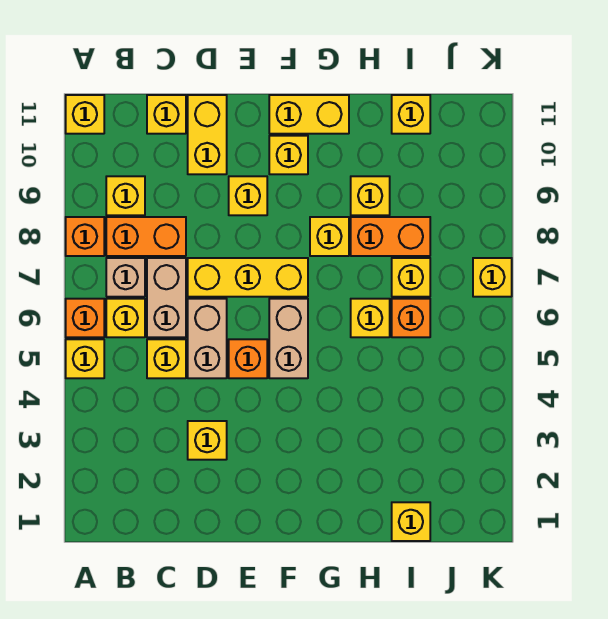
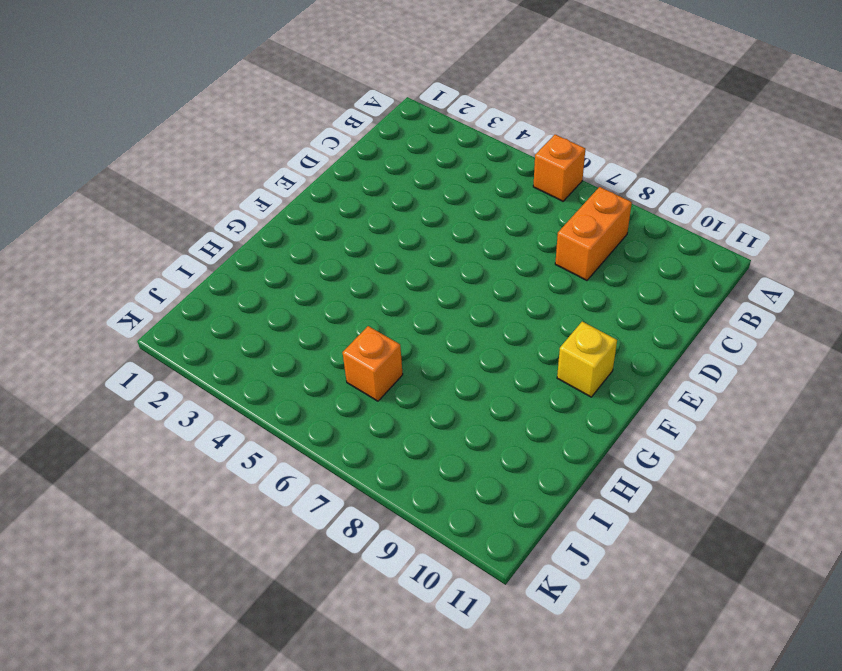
none -> yellow 1x1 brick [66,339,104,378]
none -> orange 1x1 brick [66,217,104,256]
none -> yellow 1x1 brick [66,95,104,134]

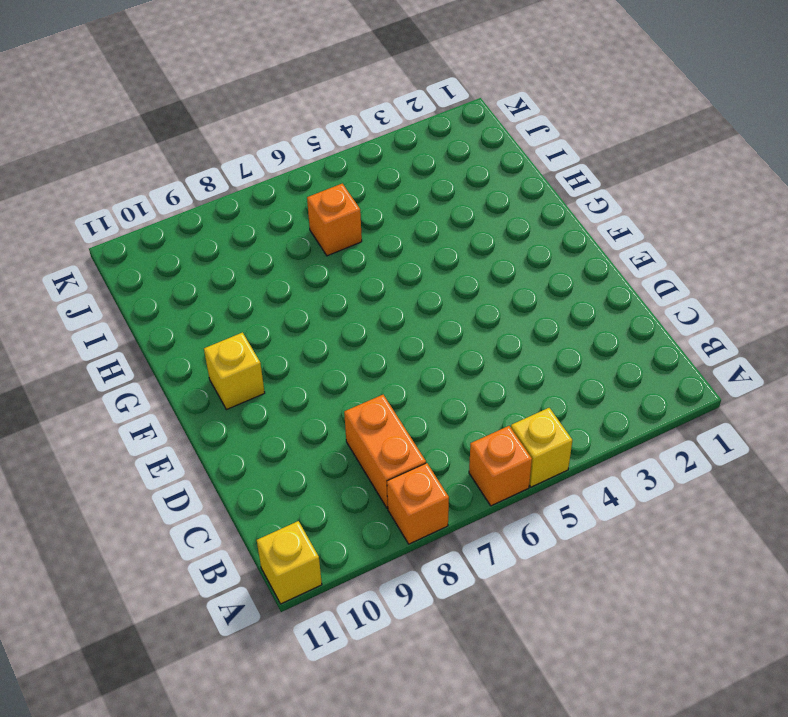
none -> yellow 1x1 brick [106,299,145,337]
none -> tan 1x1 brick [106,258,145,297]
none -> yellow 1x1 brick [106,176,145,215]

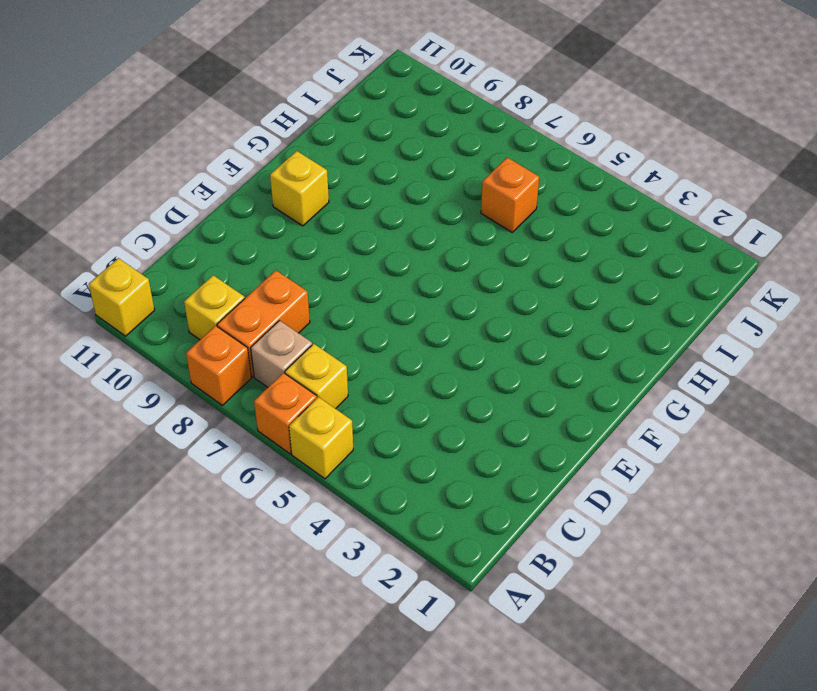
none -> yellow 1x1 brick [147,339,186,378]
none -> tan 1x2 brick [147,258,186,337]
none -> yellow 1x1 brick [147,95,186,134]

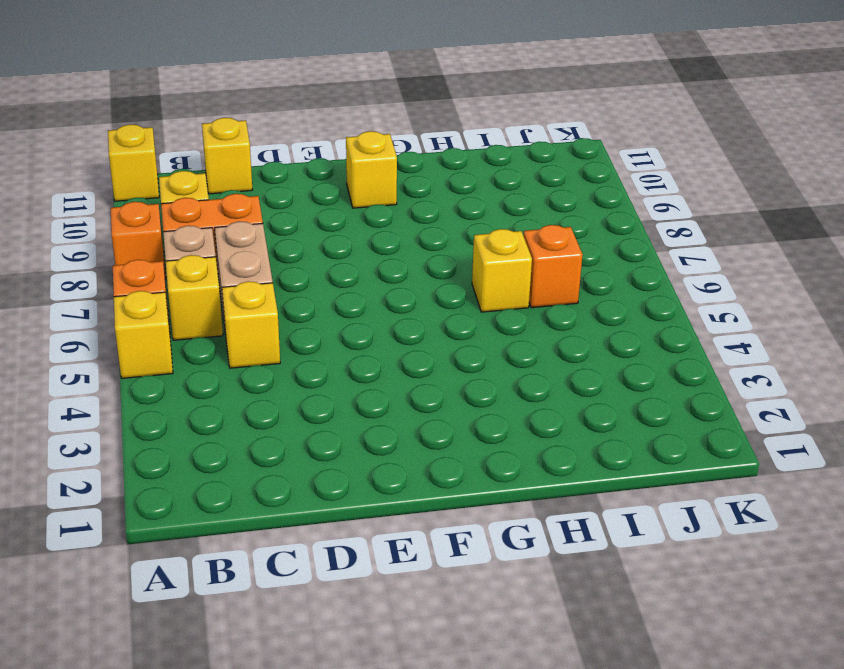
none -> yellow 1x1 brick [188,421,227,460]
none -> tan 1x2 brick [188,299,227,378]
none -> yellow 1x3 brick [188,258,308,297]

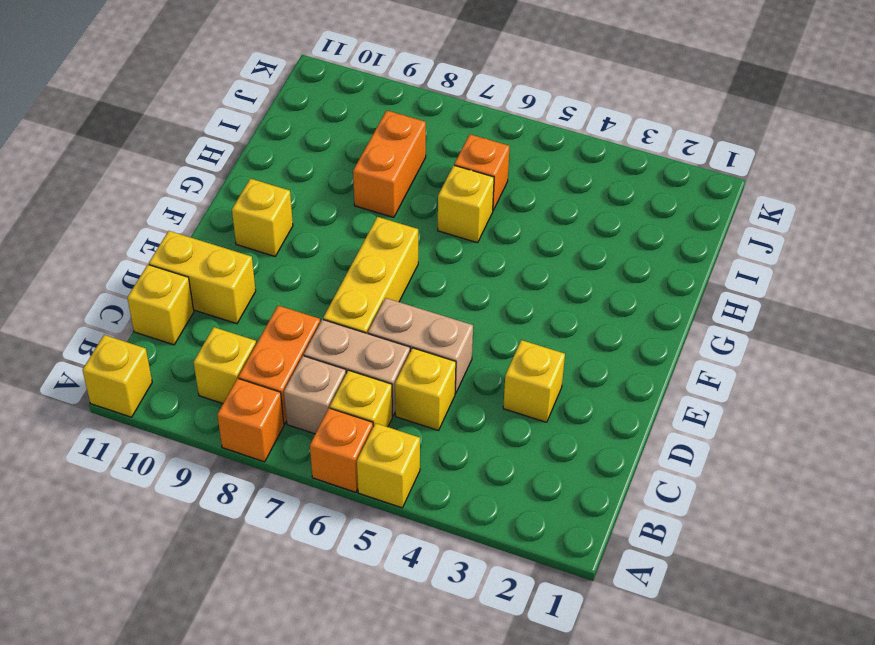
none -> orange 1x1 brick [229,339,267,378]
none -> yellow 1x1 brick [229,176,267,215]
none -> tan 1x2 brick [269,299,308,378]

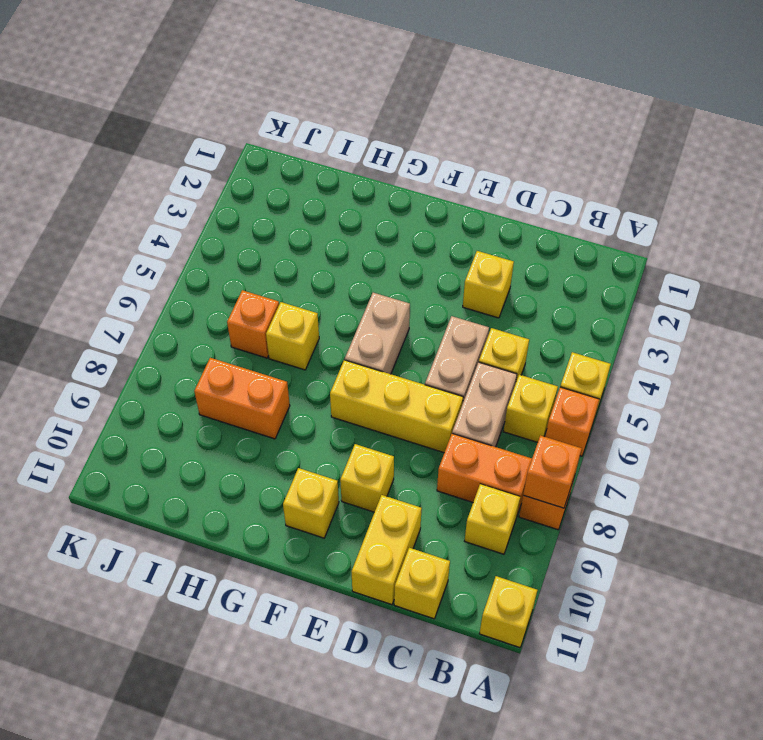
orange 1x1 brick [523,435,582,508] -> orange 1x1 brick moved to [229,339,267,378]
none -> tan 1x1 brick [106,258,145,297]
none -> yellow 1x2 brick [269,95,349,134]
none -> yellow 1x1 brick [310,217,349,256]

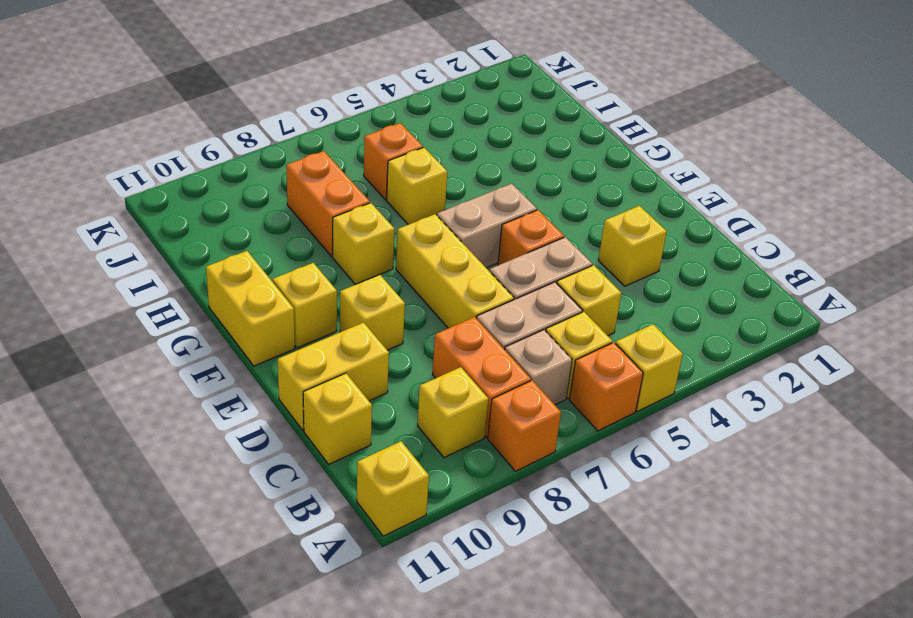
none -> yellow 1x1 brick [351,176,390,215]
none -> yellow 1x1 brick [392,502,430,541]
none -> yellow 1x1 brick [392,258,430,297]

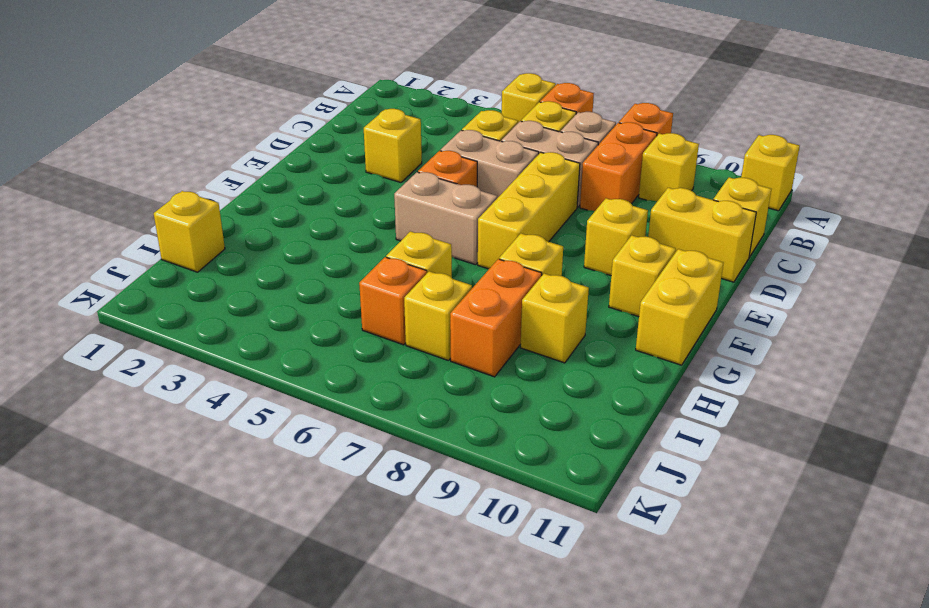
none -> yellow 1x1 brick [392,95,430,134]
none -> yellow 1x1 brick [473,258,512,297]

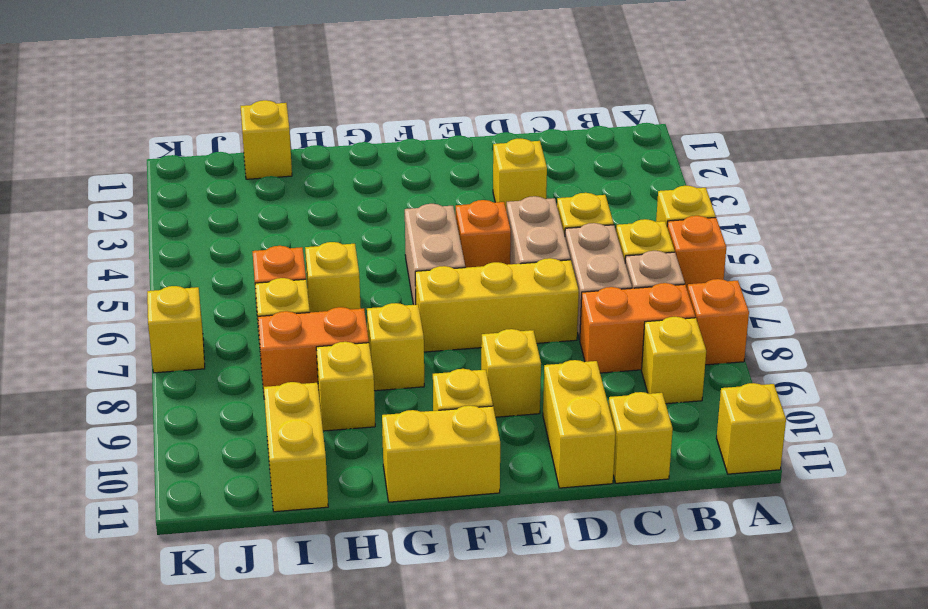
yellow 1x2 brick [264,382,328,512] -> yellow 1x1 brick [392,95,430,134]

